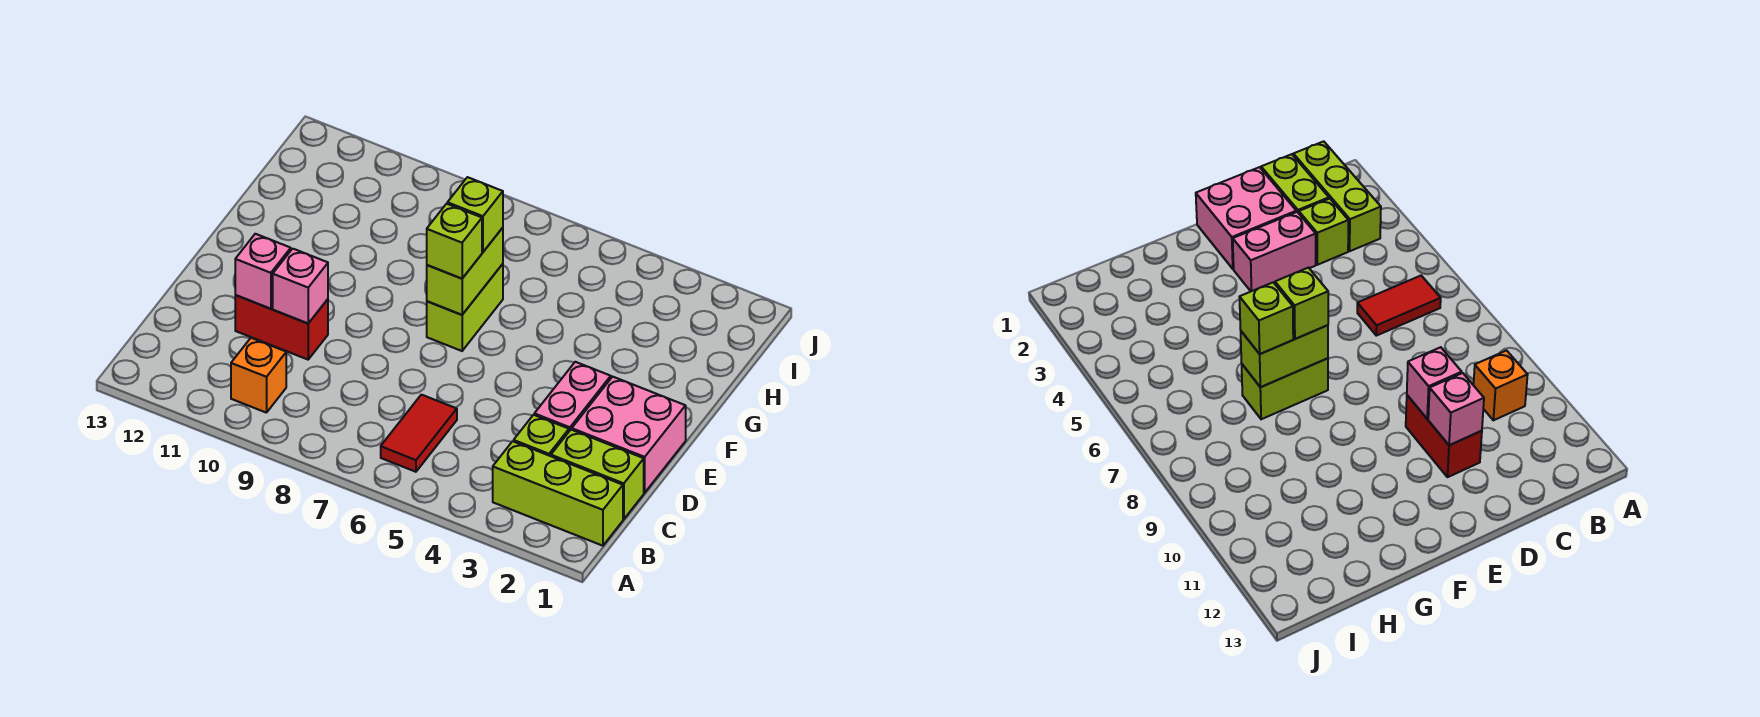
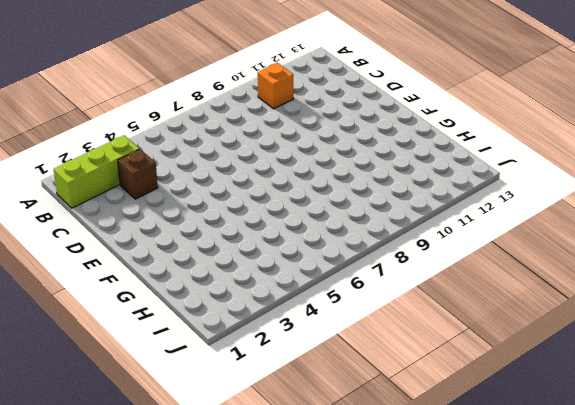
brown 1x1 brick [118,149,158,199] -> lime 1x1 brick [514,415,569,456]
none -> red 1x2 tile [381,395,457,472]
none -> lime 1x2 brick [551,430,644,519]
none -> pink 2x2 brick [572,377,686,493]

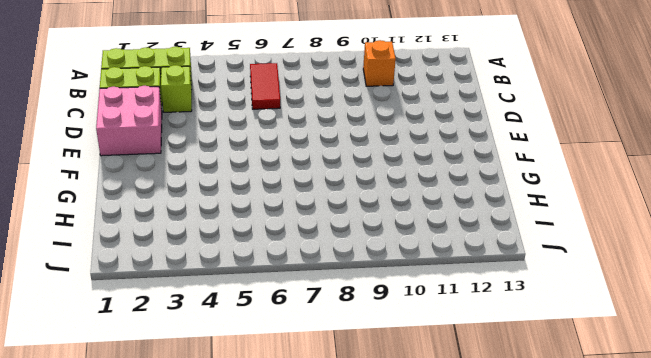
none -> pink 1x2 brick [534,362,611,431]
none -> red 1x2 brick [235,295,328,360]
none -> lime 1x2 brick [427,264,503,351]

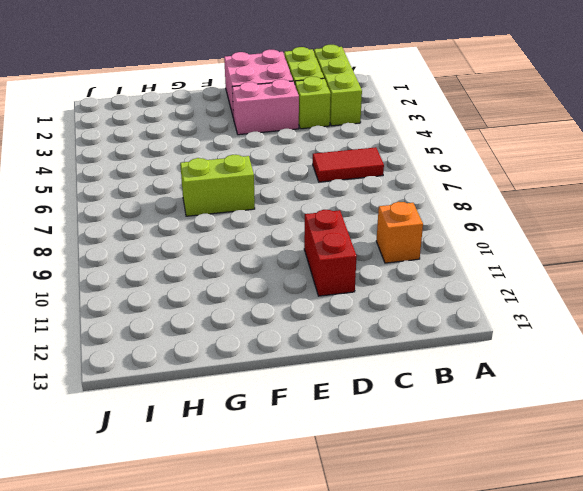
none -> pink 1x1 brick [273,249,328,323]
none -> pink 1x1 brick [235,234,291,309]
none -> lime 1x2 brick [427,228,503,315]

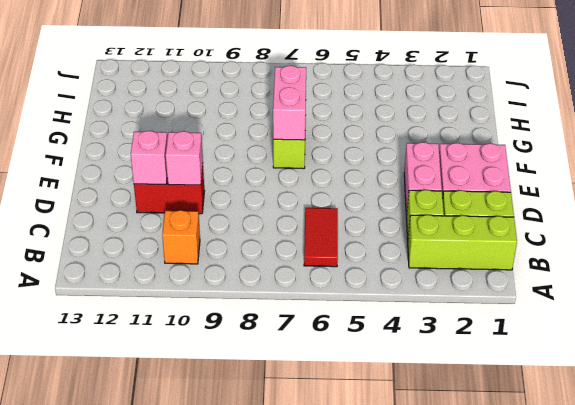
pink 1x2 brick [273,66,306,140] -> lime 1x2 brick [427,228,503,315]
none -> lime 1x1 brick [427,204,482,279]
none -> lime 1x1 brick [447,177,503,252]

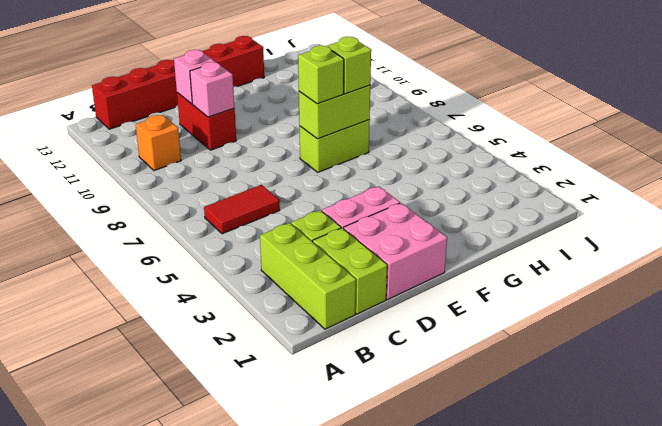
red 1x6 brick [92,36,264,129] -> none

